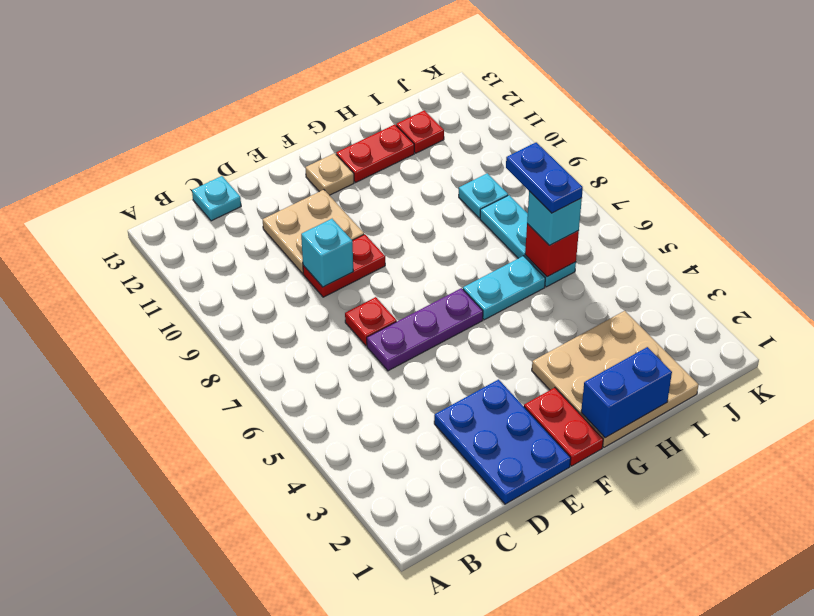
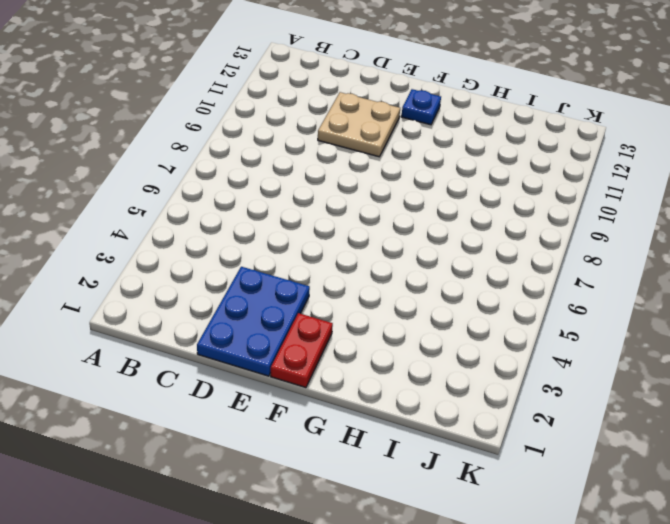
blue 1x1 plate [401,89,441,125] -> tan 1x1 plate [305,153,354,195]
none -> cyan 1x1 plate [192,176,241,221]
none -> purple 1x3 plate [367,288,483,371]
none -> red 1x1 plate [345,297,397,346]

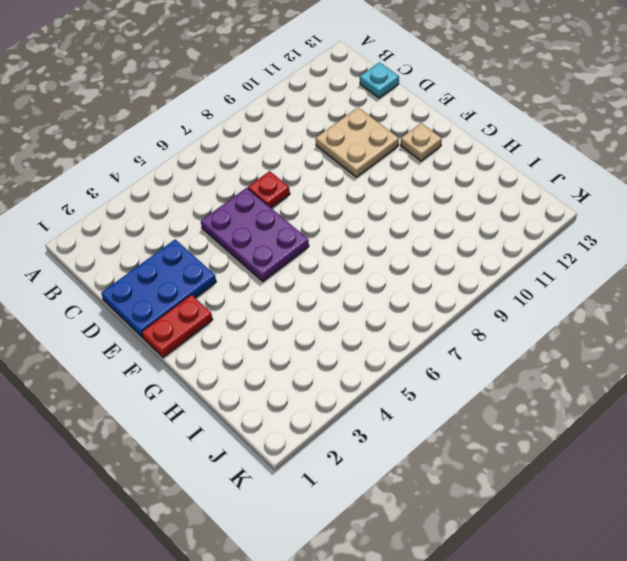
purple 2x3 plate [201,188,309,281] -> purple 1x3 plate [367,288,483,371]
none -> red 1x2 plate [303,234,385,297]
none -> tan 3x3 plate [532,311,699,447]
none -> cyan 1x2 plate [463,256,545,320]

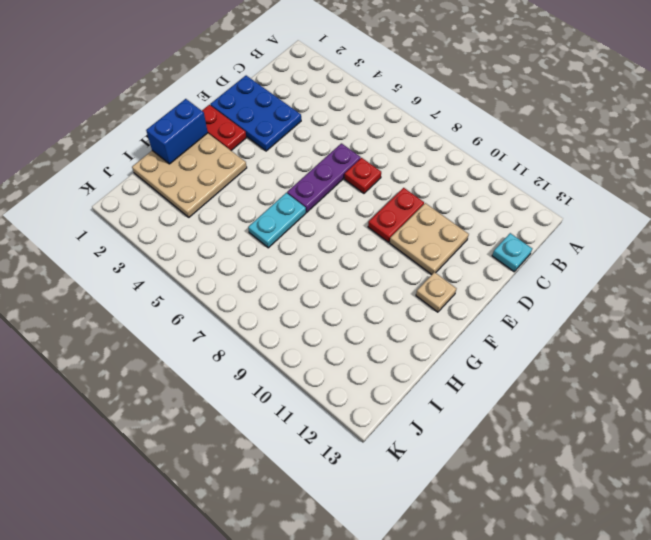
none -> red 1x2 plate [336,125,414,182]
none -> cyan 1x3 plate [480,195,576,287]
none -> cyan 1x1 plate [459,173,508,218]

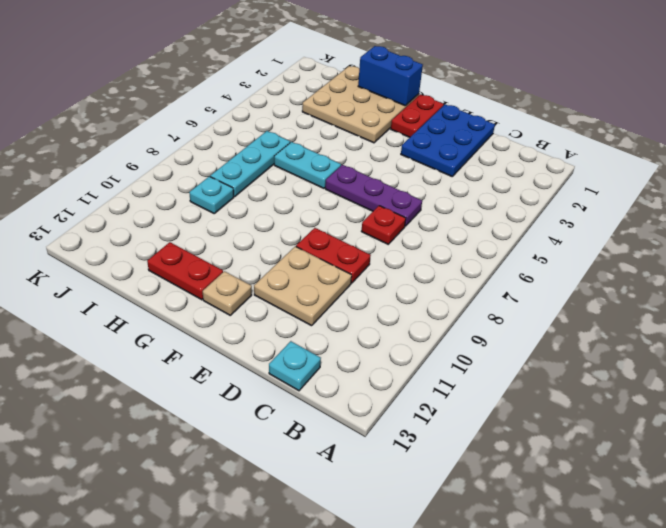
none -> red 1x1 plate [396,110,444,153]
none -> cyan 1x1 brick [301,219,353,287]
none -> red 1x1 brick [525,224,579,277]

